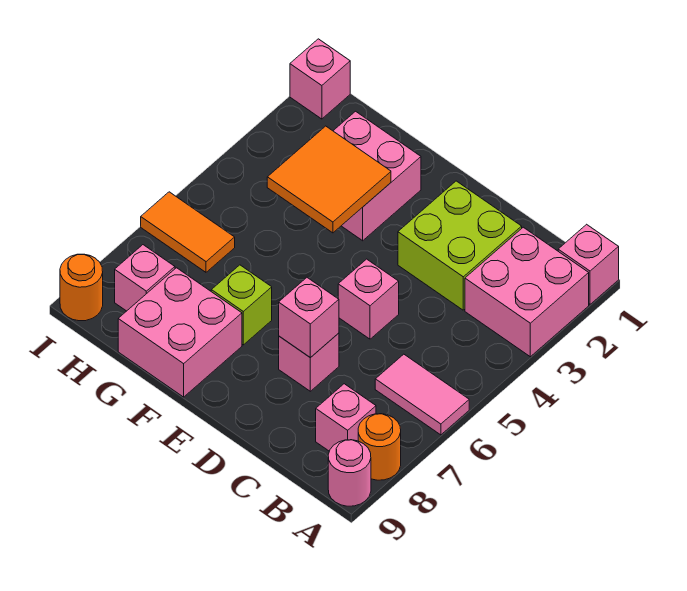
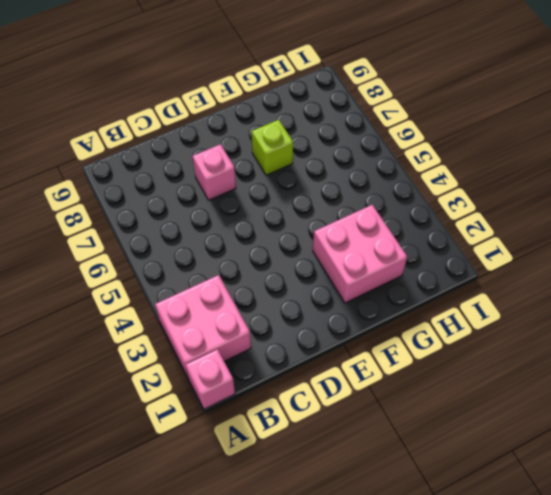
none -> pink 1x2 tile [375,354,469,435]
none -> orange 1x1 round brick [358,414,401,480]
none -> pink 1x1 round brick [328,440,371,506]

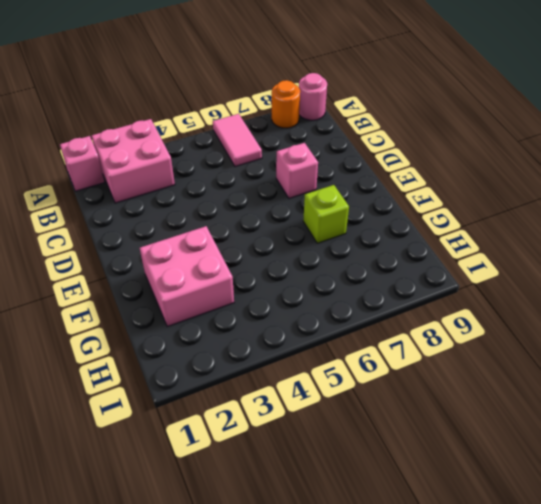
none -> pink 1x1 brick [316,384,376,451]
none -> lime 2x2 brick [398,181,522,310]
none -> pink 1x1 brick [338,259,399,339]

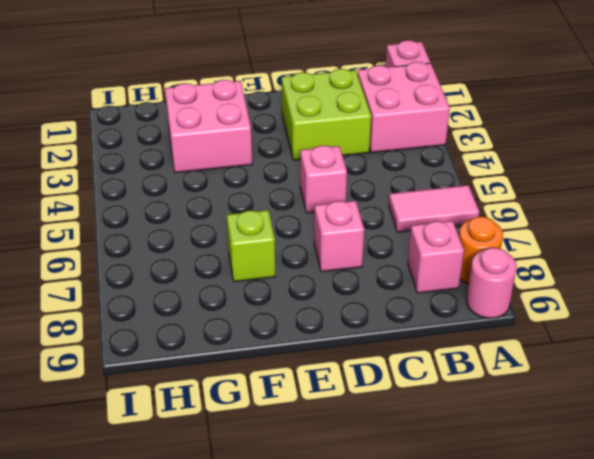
none -> pink 2x2 brick [118,268,242,397]
none -> orange 1x2 tile [141,192,235,272]
none -> pink 1x1 brick [115,245,175,311]

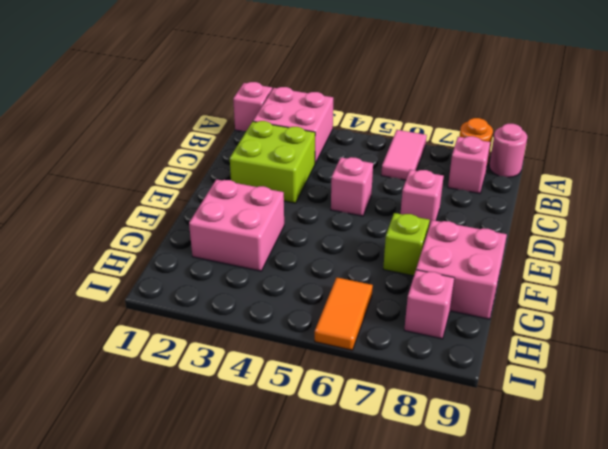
none -> pink 1x1 brick [290,39,350,119]
none -> orange 1x1 round brick [60,254,103,321]
none -> pink 1x1 brick [279,278,339,358]

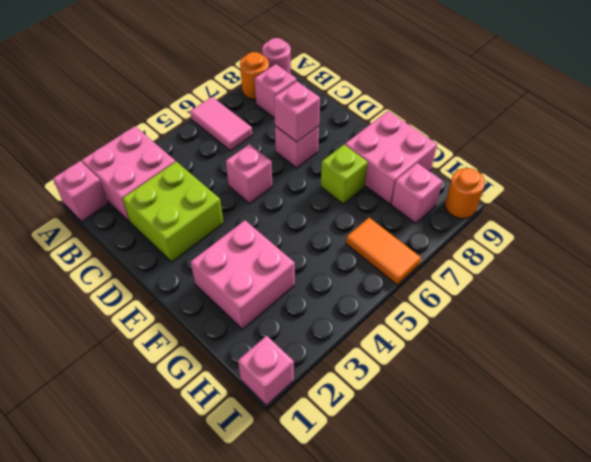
none -> orange 2x2 tile [267,126,391,233]

